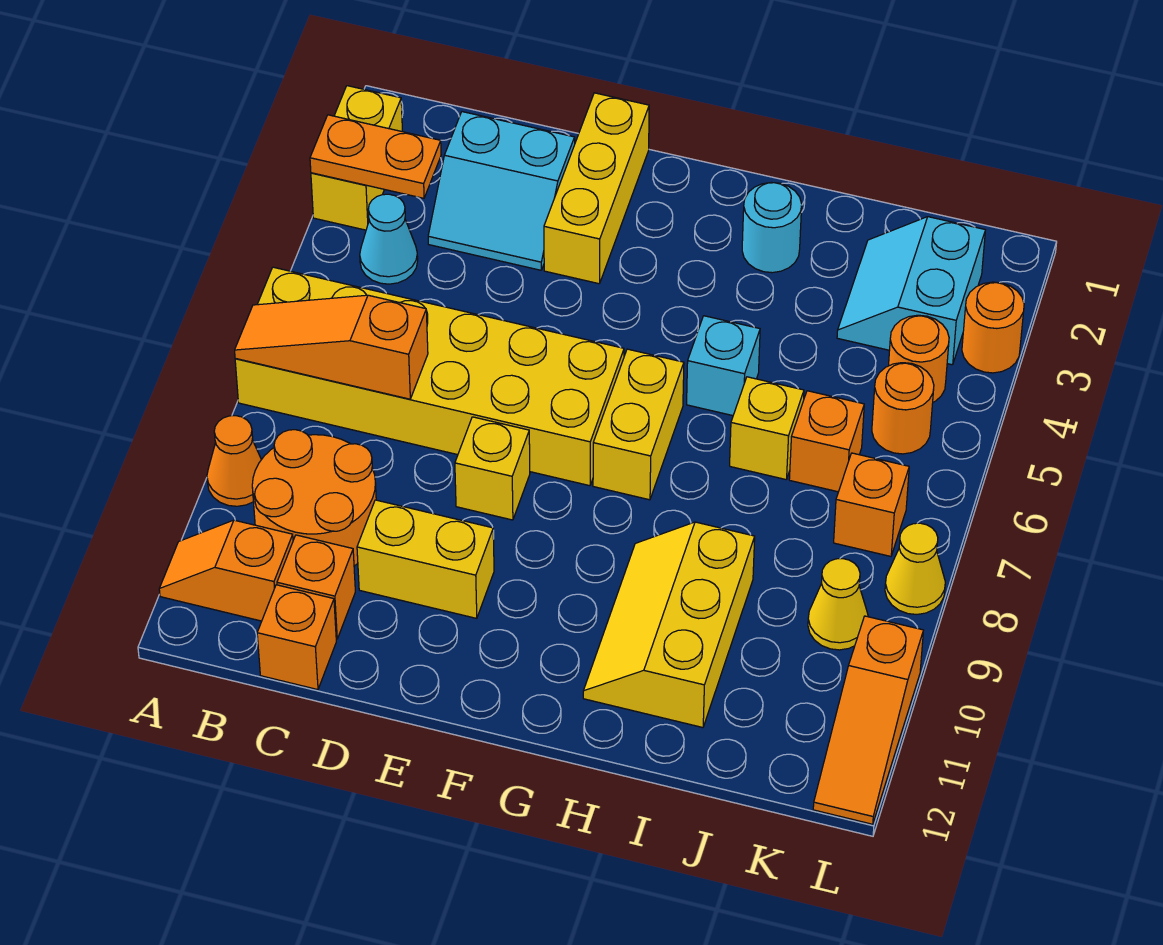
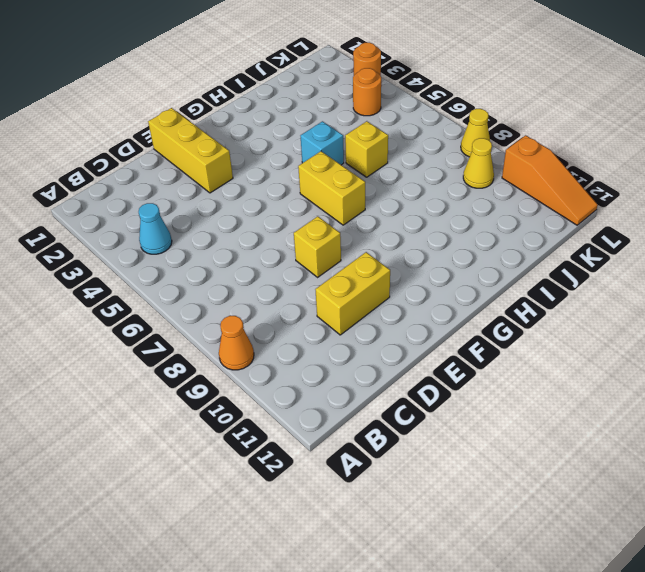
none -> yellow 1x2 brick [311,86,402,230]
none -> yellow 2x6 brick [235,267,624,486]
none -> orange 1x2 slope [159,520,293,621]

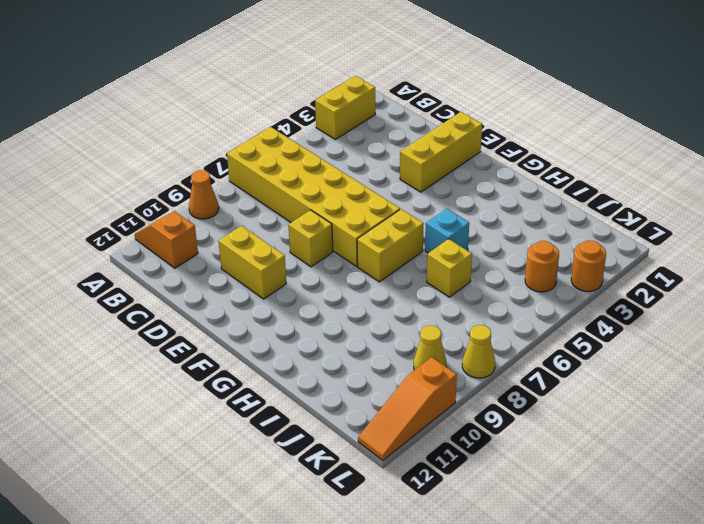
none -> cyan 1x1 cone [360,194,418,284]
none -> orange 2x2 round brick [252,430,376,566]
none -> cyan 2x2 slope [428,112,575,270]

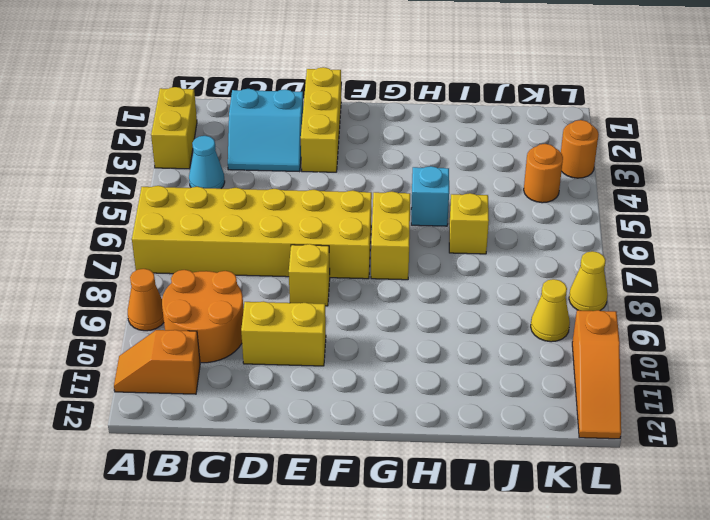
none -> orange 1x1 brick [277,535,355,639]
none -> orange 1x1 brick [257,585,336,690]
none -> cyan 1x1 round brick [742,182,802,273]

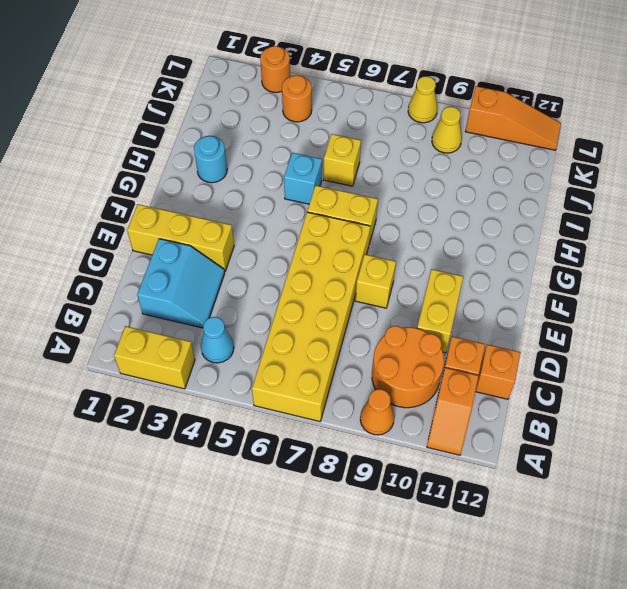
none -> yellow 2x3 slope [583,522,755,728]
none -> cyan 2x2 slope [837,217,985,365]
none -> orange 1x1 brick [789,391,864,492]

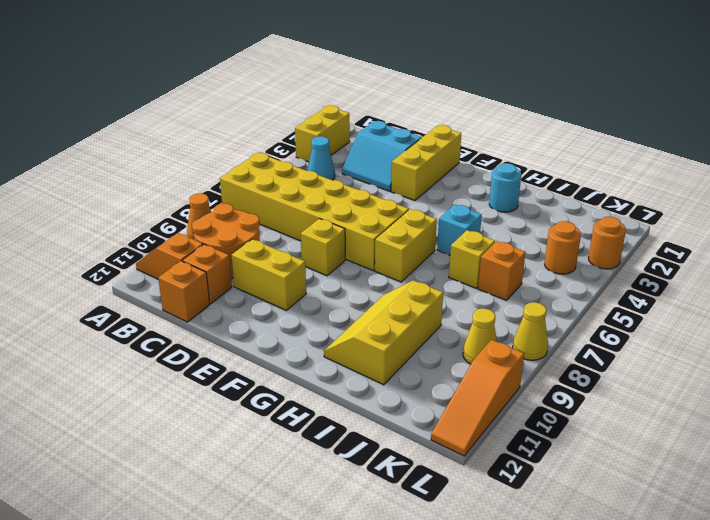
none -> cyan 2x2 slope [837,217,985,365]
none -> orange 1x1 round brick [872,363,934,454]
none -> orange 1x1 brick [834,453,909,556]

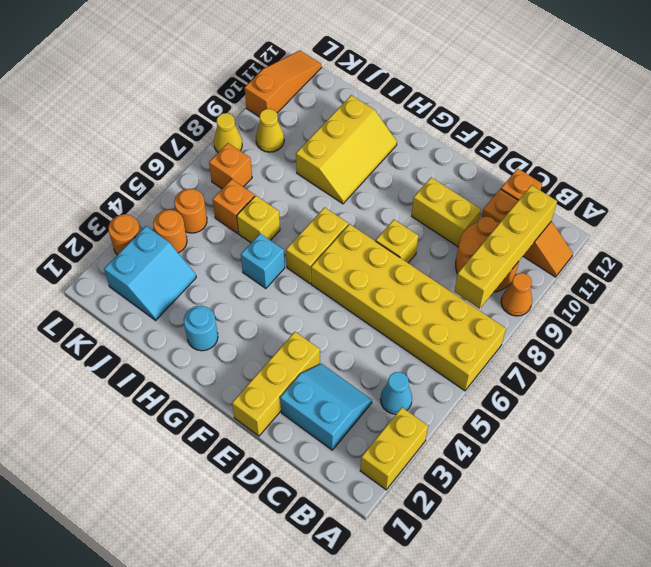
yellow 1x4 brick [454,185,557,309] -> none
none -> orange 1x2 plate [310,115,441,198]
none -> orange 1x3 slope [235,295,428,399]

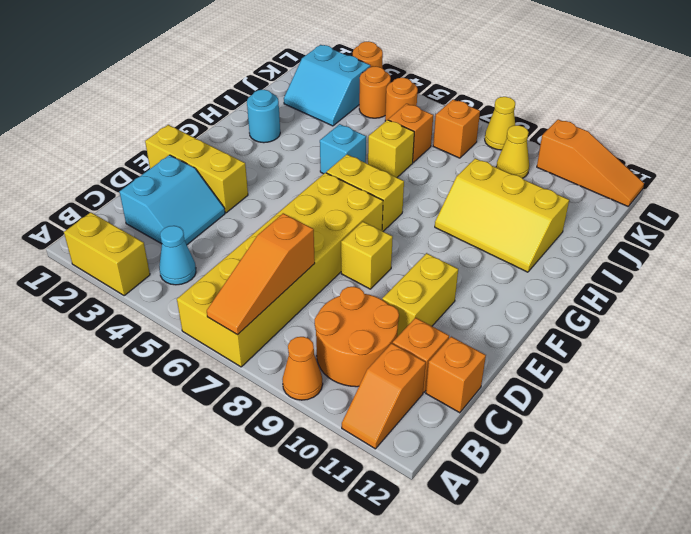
none -> orange 1x2 plate [310,115,441,198]

